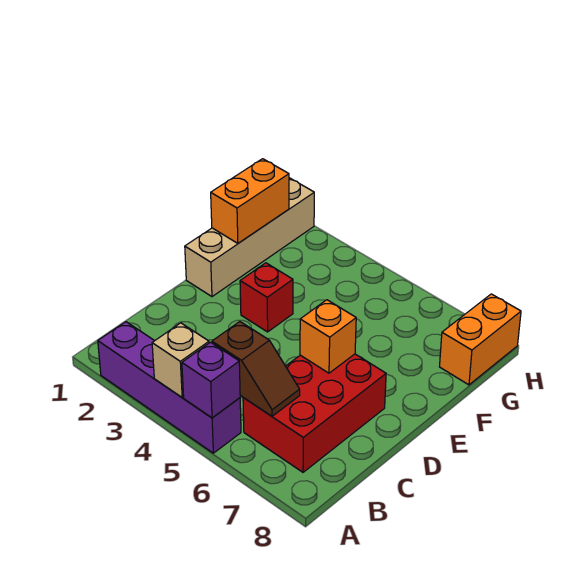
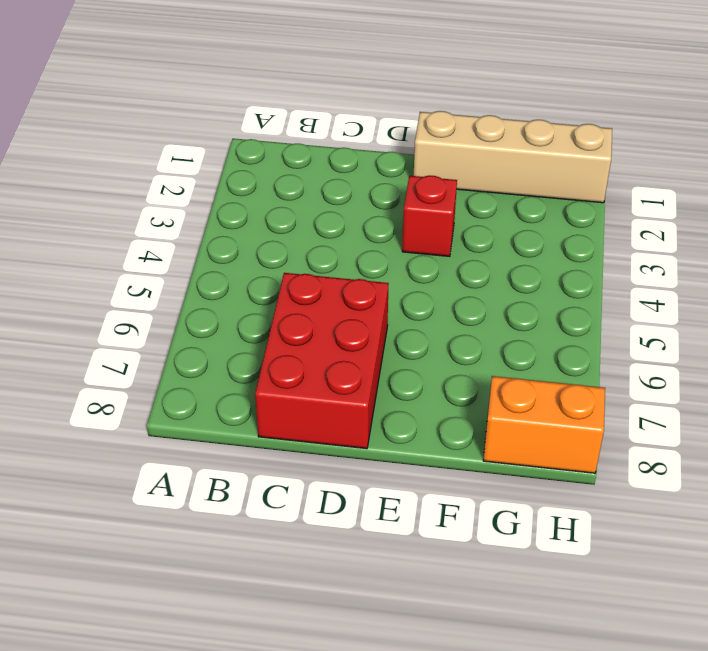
red 2x3 brick [255,273,389,449] -> red 2x3 brick turned to [243,354,386,472]
none -> purple 1x4 brick [98,322,241,453]
none -> tan 1x1 brick [152,323,209,397]

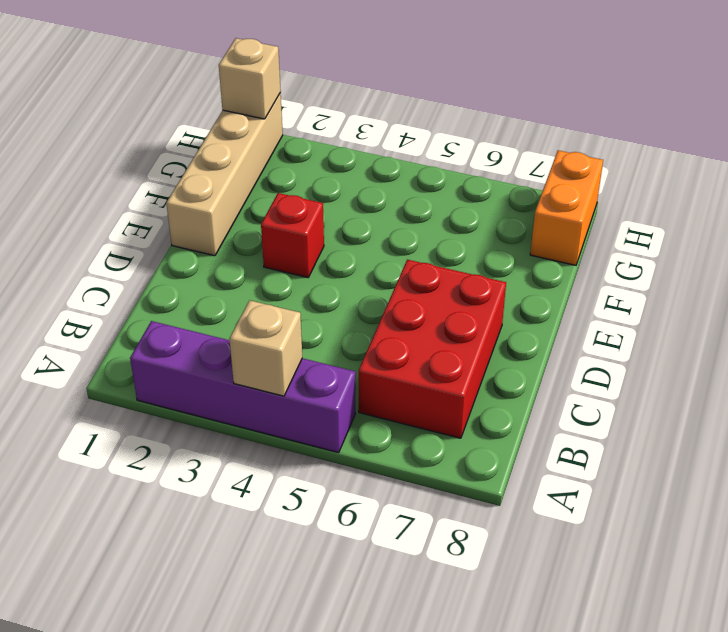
tan 1x1 brick [219,38,281,119] -> none
none -> purple 1x1 brick [182,342,240,418]
none -> brown 1x2 slope [212,322,300,416]

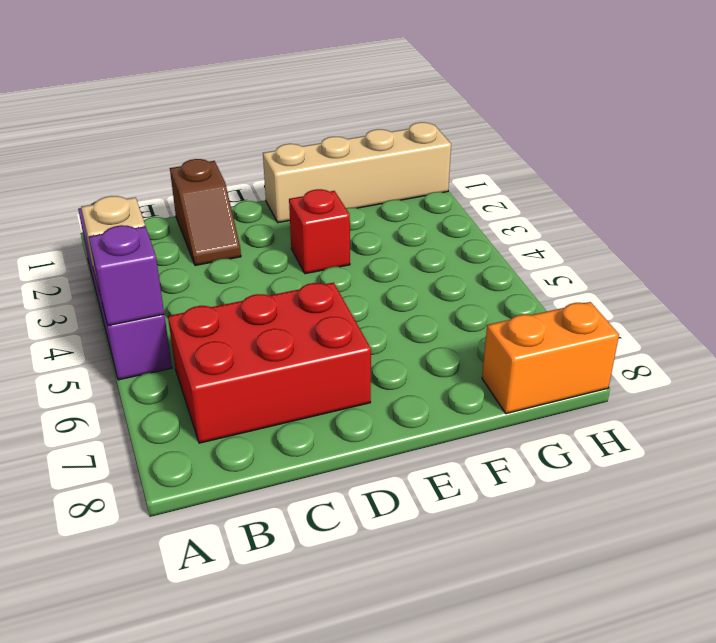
brown 1x2 slope [170,159,241,266] -> brown 1x2 slope moved to [212,322,300,416]
none -> orange 1x1 brick [300,300,356,373]
none -> orange 1x2 brick [211,159,289,243]

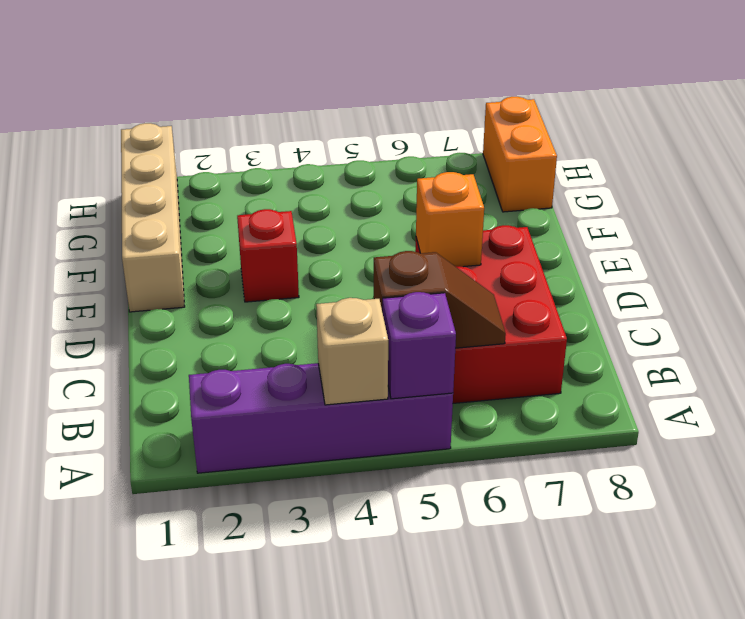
none -> orange 1x2 brick [211,159,289,243]

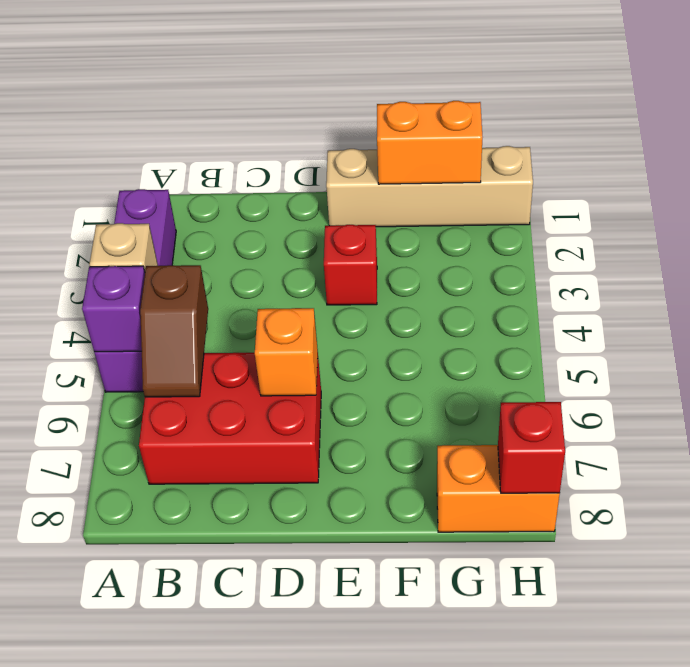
red 1x1 brick [498,402,565,493] -> none

